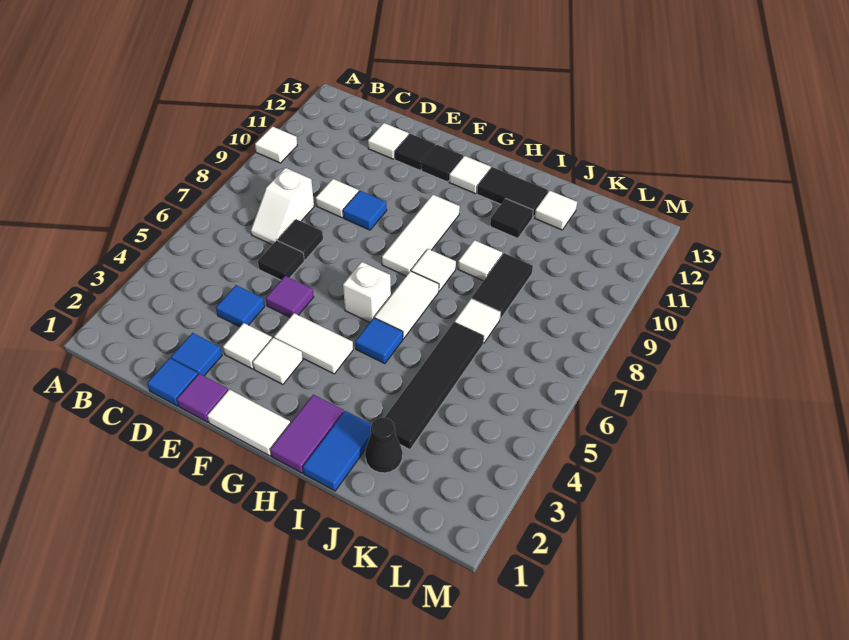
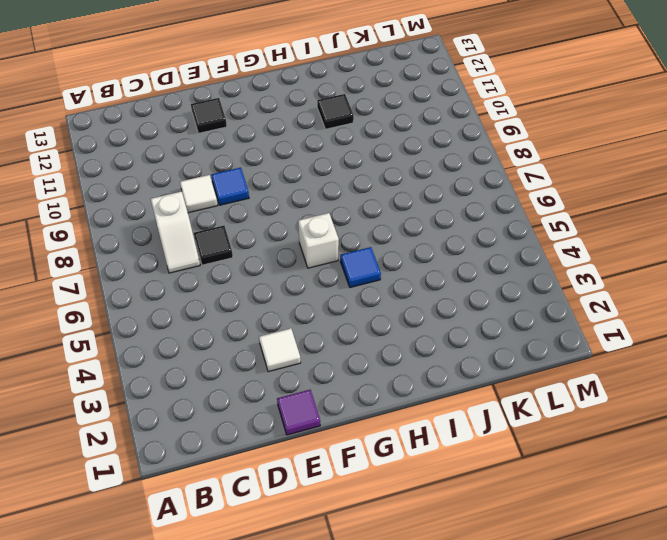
none -> white 1x1 tile [255,126,297,163]
none -> blue 1x1 tile [147,358,198,406]
none -> blue 1x1 tile [171,333,222,376]
none -> blue 1x1 tile [216,285,265,327]

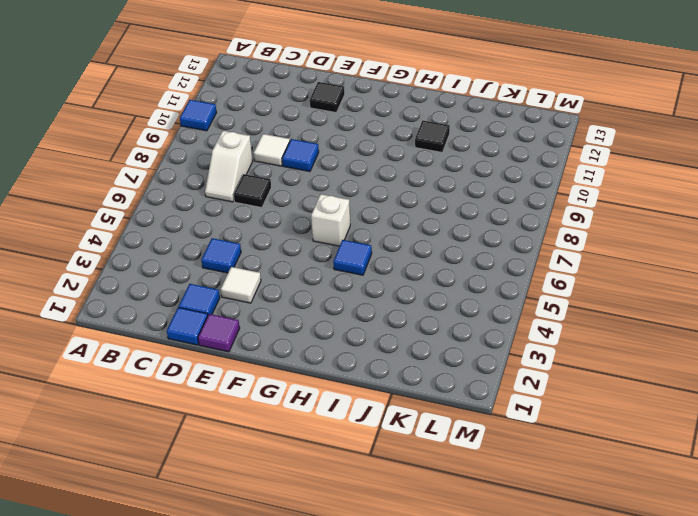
blue 1x1 tile [180,100,217,131] -> white 1x1 tile [255,126,297,163]
none -> black 1x1 tile [258,240,304,280]
none -> white 1x1 tile [368,123,409,159]
none -> purple 1x1 tile [266,276,313,317]
none -> white 1x2 tile [207,389,290,456]

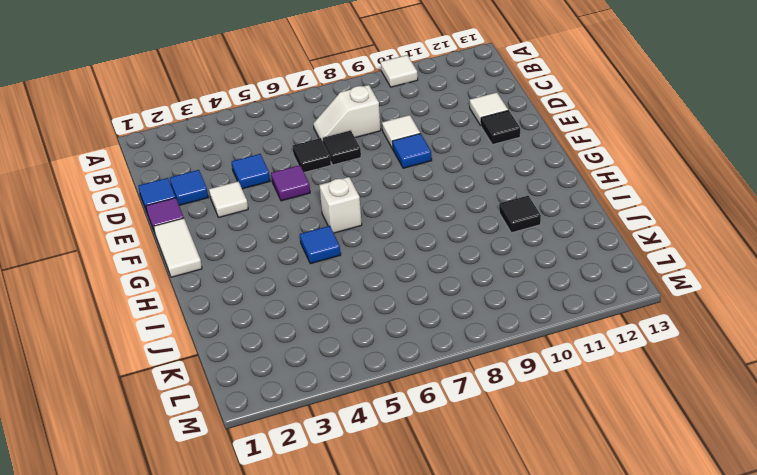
none -> white 1x1 tile [253,338,303,384]
none -> white 1x2 tile [274,313,353,374]
none -> black 1x1 tile [422,145,463,182]
none -> white 1x3 tile [382,195,460,276]

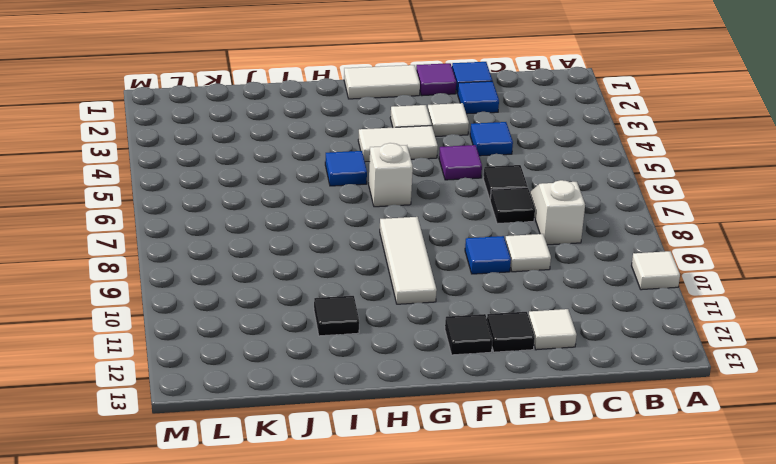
none -> white 1x1 tile [449,156,491,194]
none -> purple 1x2 tile [270,395,344,473]
none -> white 1x2 tile [375,271,439,339]
none -> white 1x1 tile [411,249,456,291]

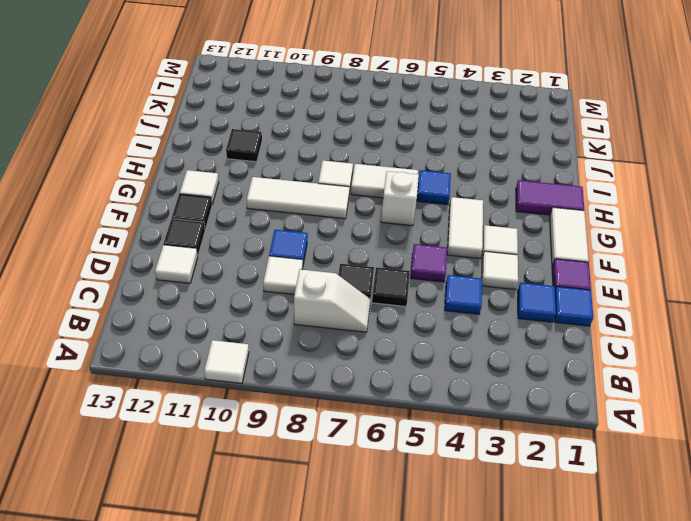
none -> black 1x2 tile [477,167,548,218]
none -> blue 1x2 tile [303,411,372,491]
none -> white 1x1 tile [458,240,502,281]
none -> black 1x1 cone [365,417,402,473]

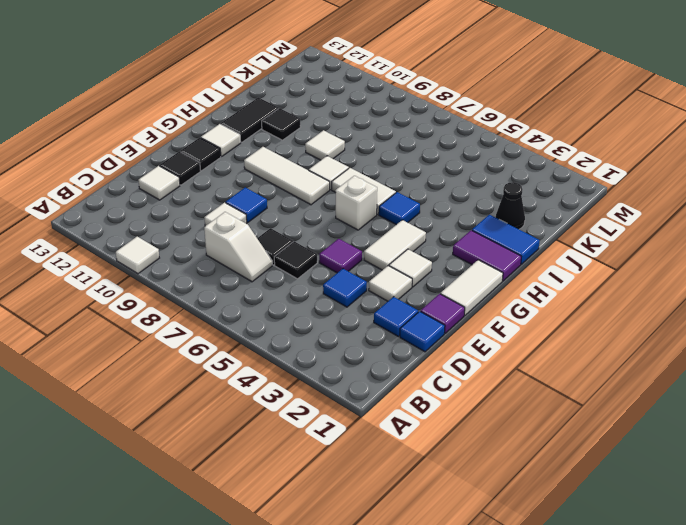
none -> black 1x4 tile [385,323,484,450]
none -> white 1x1 tile [454,298,501,343]
none -> black 1x2 tile [472,253,533,319]
none -> white 1x1 tile [534,191,577,230]

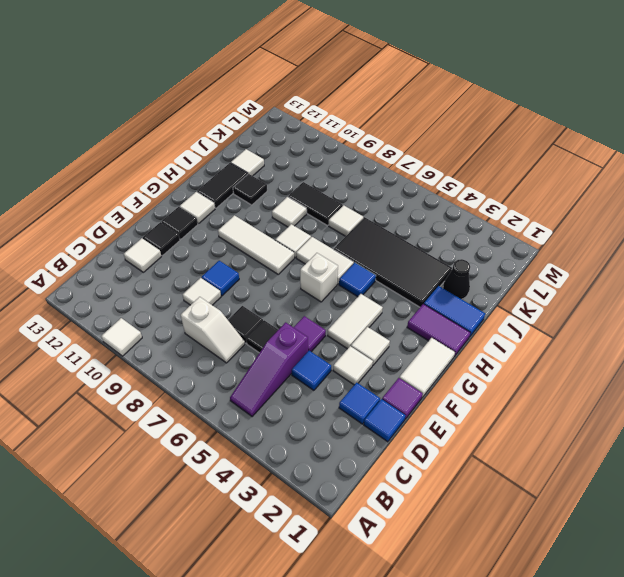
purple 1x3 slope [230,322,308,417] -> none
black 2x4 tile [334,217,452,307] -> black 1x4 tile [385,323,484,450]

